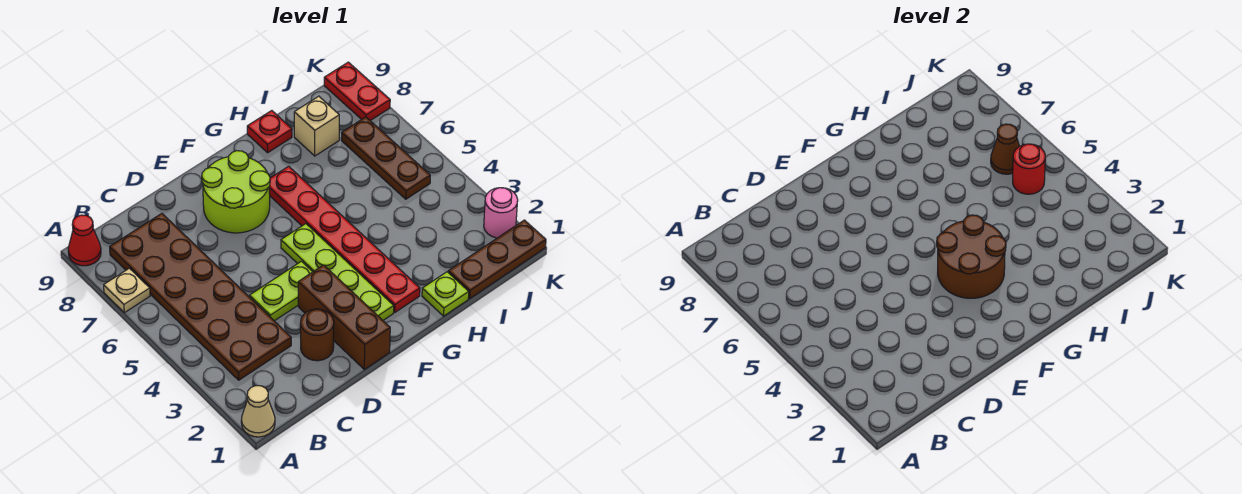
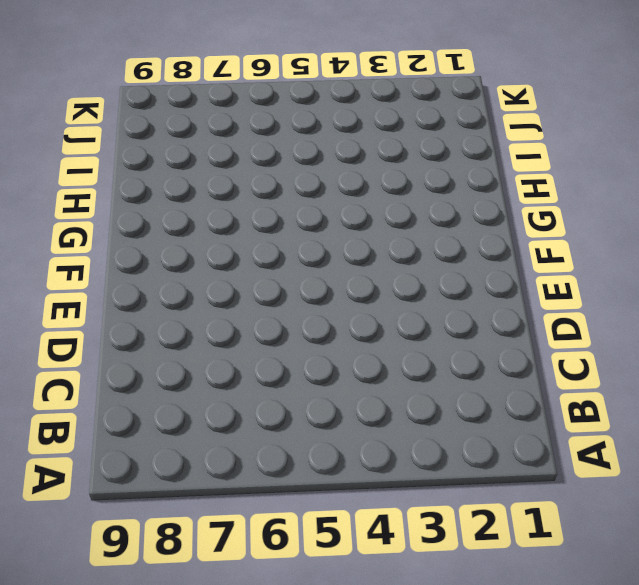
none -> tan 1x1 cone [241,386,275,437]
none -> tan 1x1 plate [104,268,150,313]
none -> red 1x1 cone [68,215,101,266]

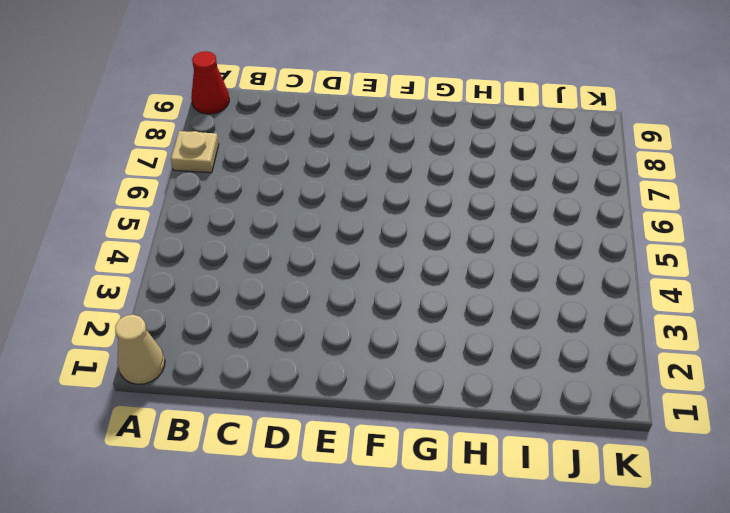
none -> brown 2x6 plate [110,214,291,380]
none -> brown 1x1 round brick [300,309,334,361]
none -> lime 1x2 plate [249,261,312,321]

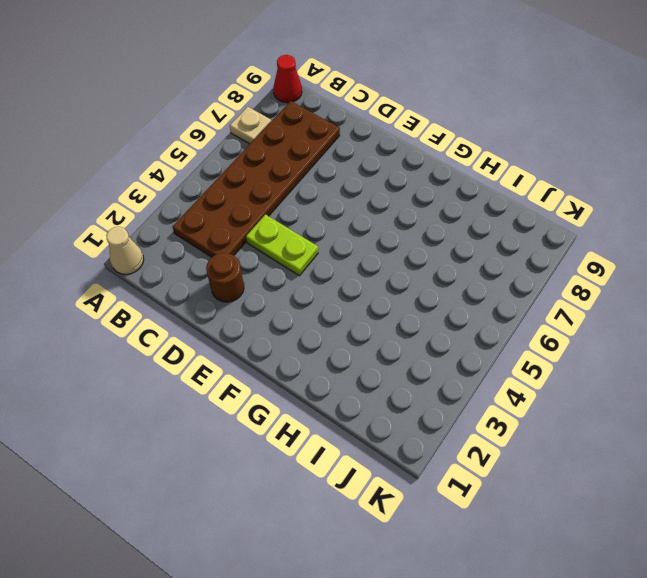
none -> brown 1x3 brick [298,265,390,369]
none -> lime 2x2 round brick [202,151,270,233]
none -> lime 1x4 plate [281,224,394,320]

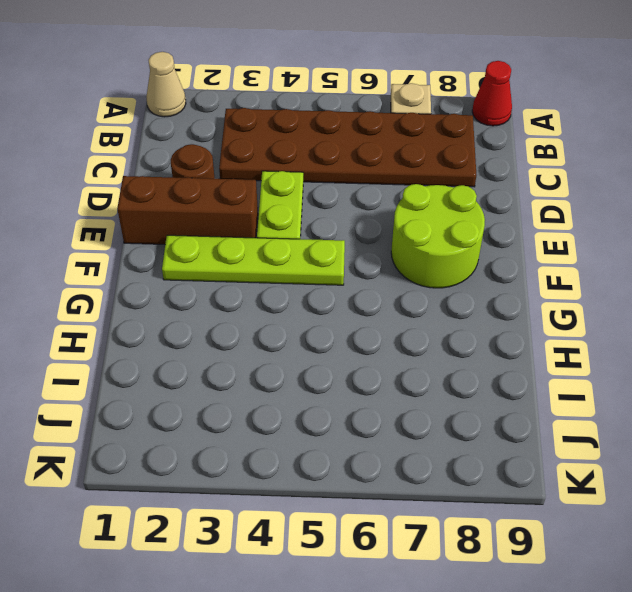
none -> red 1x6 plate [269,166,420,312]
none -> lime 1x1 plate [422,272,469,316]
none -> red 1x1 plate [247,111,292,153]

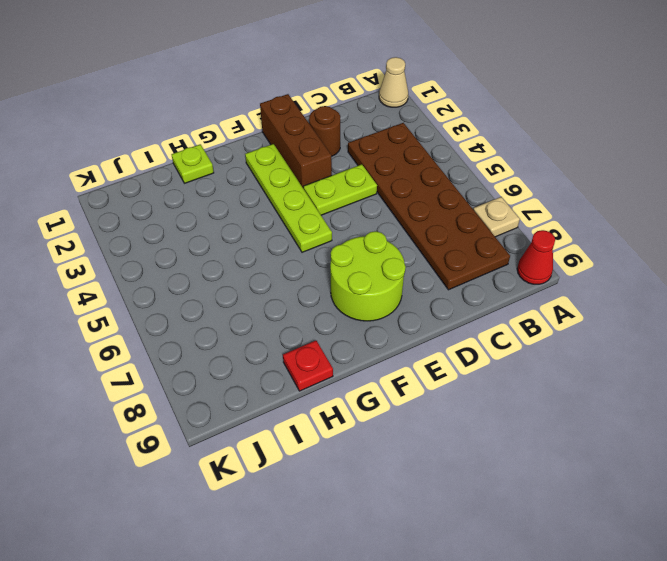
none -> red 1x6 plate [269,166,420,312]
none -> brown 1x3 plate [448,220,546,298]
none -> tan 1x1 brick [294,96,339,156]

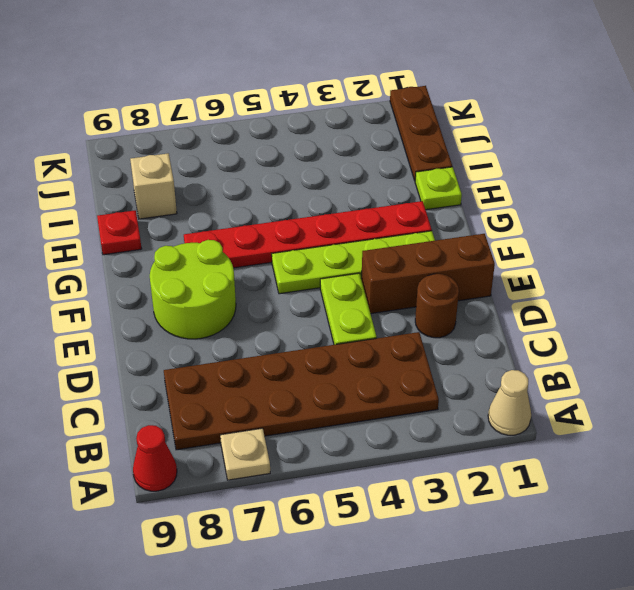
none -> brown 1x3 plate [341,117,430,199]
none -> pink 1x1 round brick [484,188,518,238]
none -> red 1x2 plate [324,62,390,121]

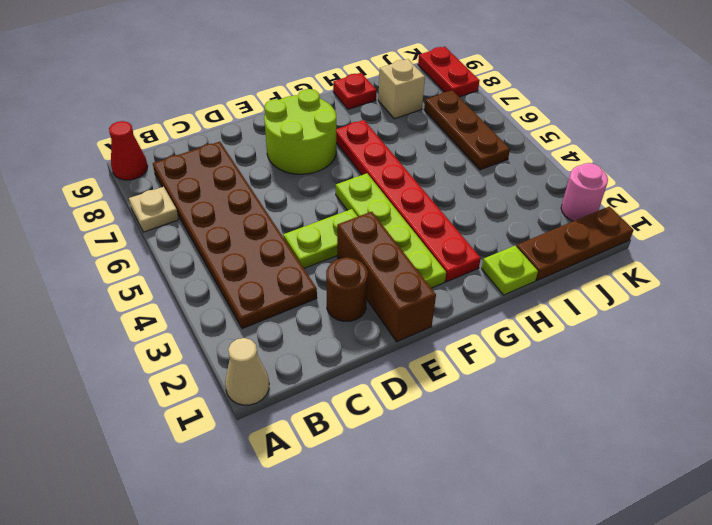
none -> brown 2x2 round brick [937,215,1006,298]
none -> red 1x1 round brick [1013,144,1045,194]
none -> brown 1x1 cone [991,124,1019,174]

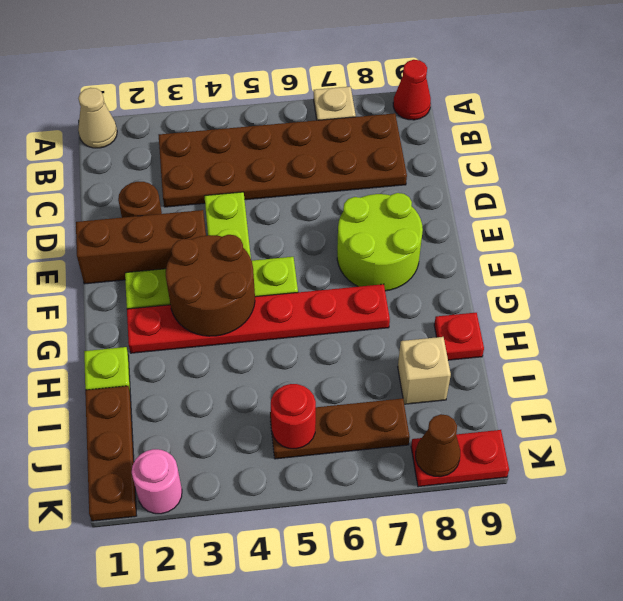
brown 1x1 cone [416,414,460,477] -> brown 1x1 cone moved to [991,124,1019,174]

